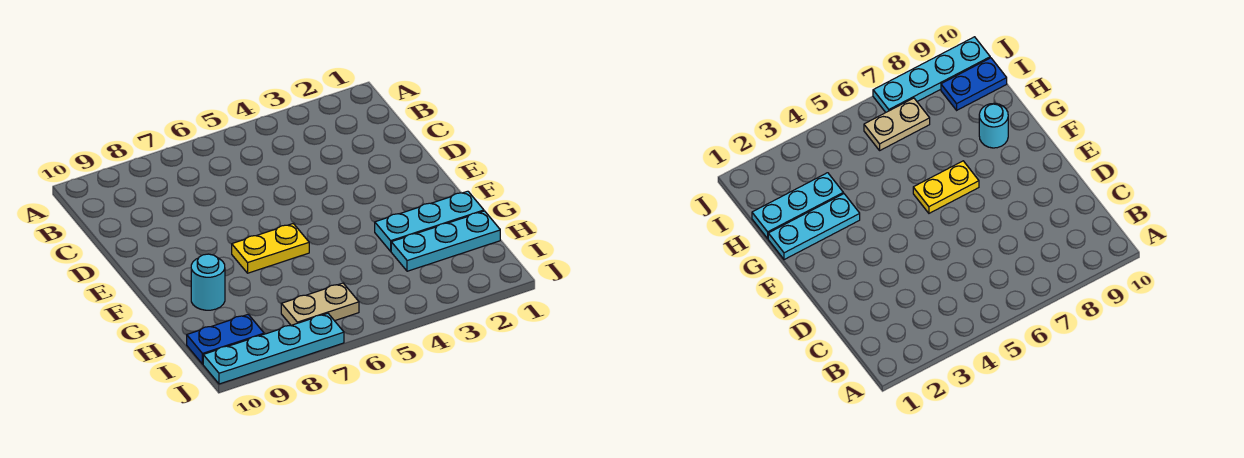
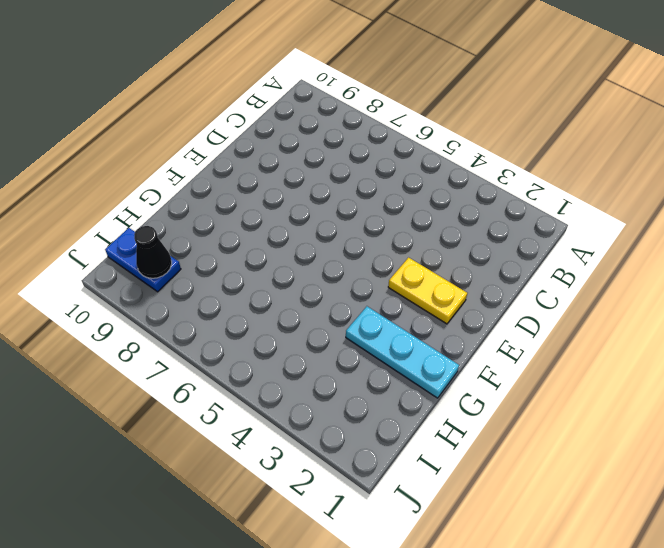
yellow 1x2 plate [388,258,467,324] -> yellow 1x2 plate moved to [232,224,309,273]
black 1x1 cone [134,226,172,278] -> none
none -> cyan 1x1 round brick [191,254,225,310]
none -> cyan 1x3 plate [391,211,500,271]

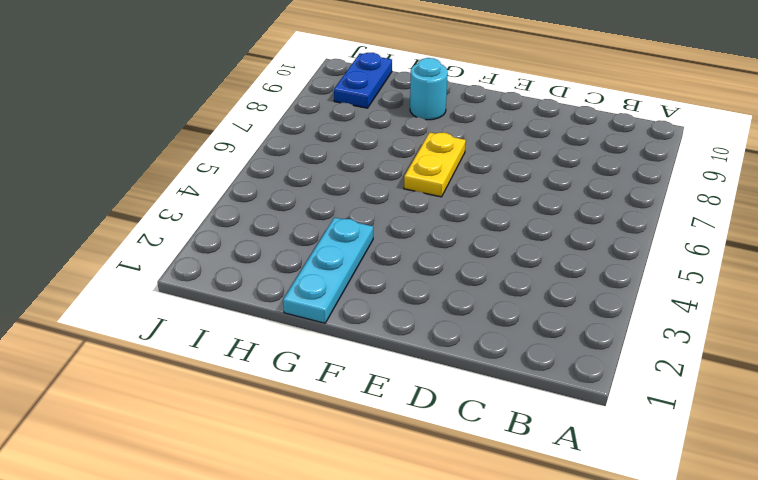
none -> cyan 1x3 plate [391,211,500,271]
none -> tan 1x2 plate [281,283,359,325]

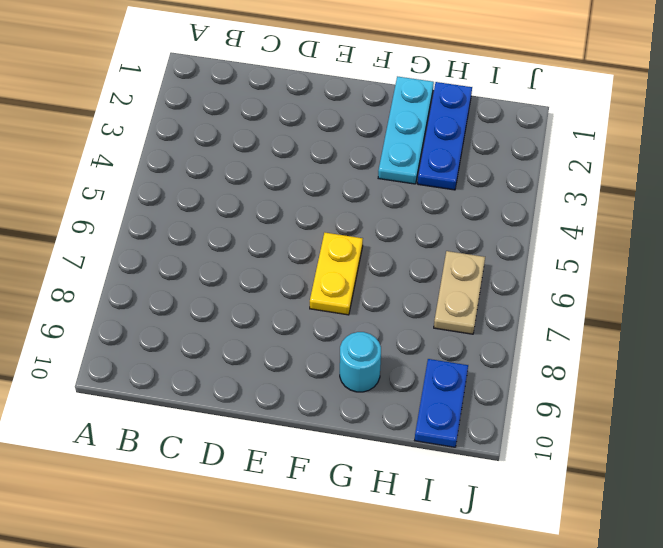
blue 1x3 plate [418,82,472,190] -> cyan 1x3 plate [391,211,500,271]
none -> cyan 1x4 plate [203,313,344,384]

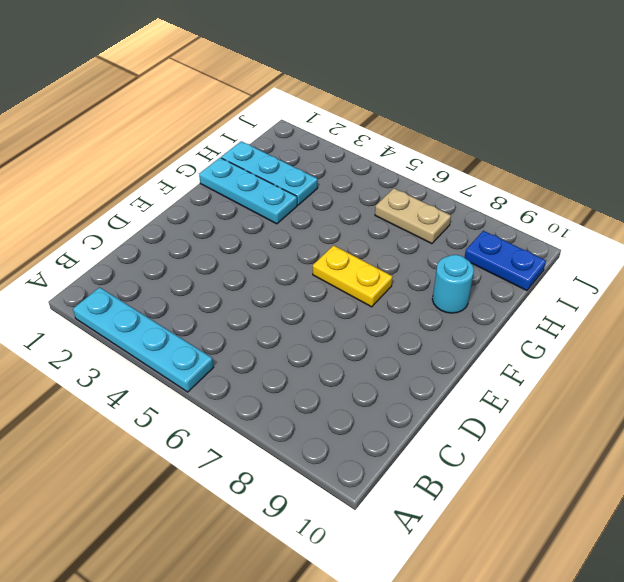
cyan 1x4 plate [73,287,214,392] -> cyan 1x4 plate moved to [203,313,344,384]

